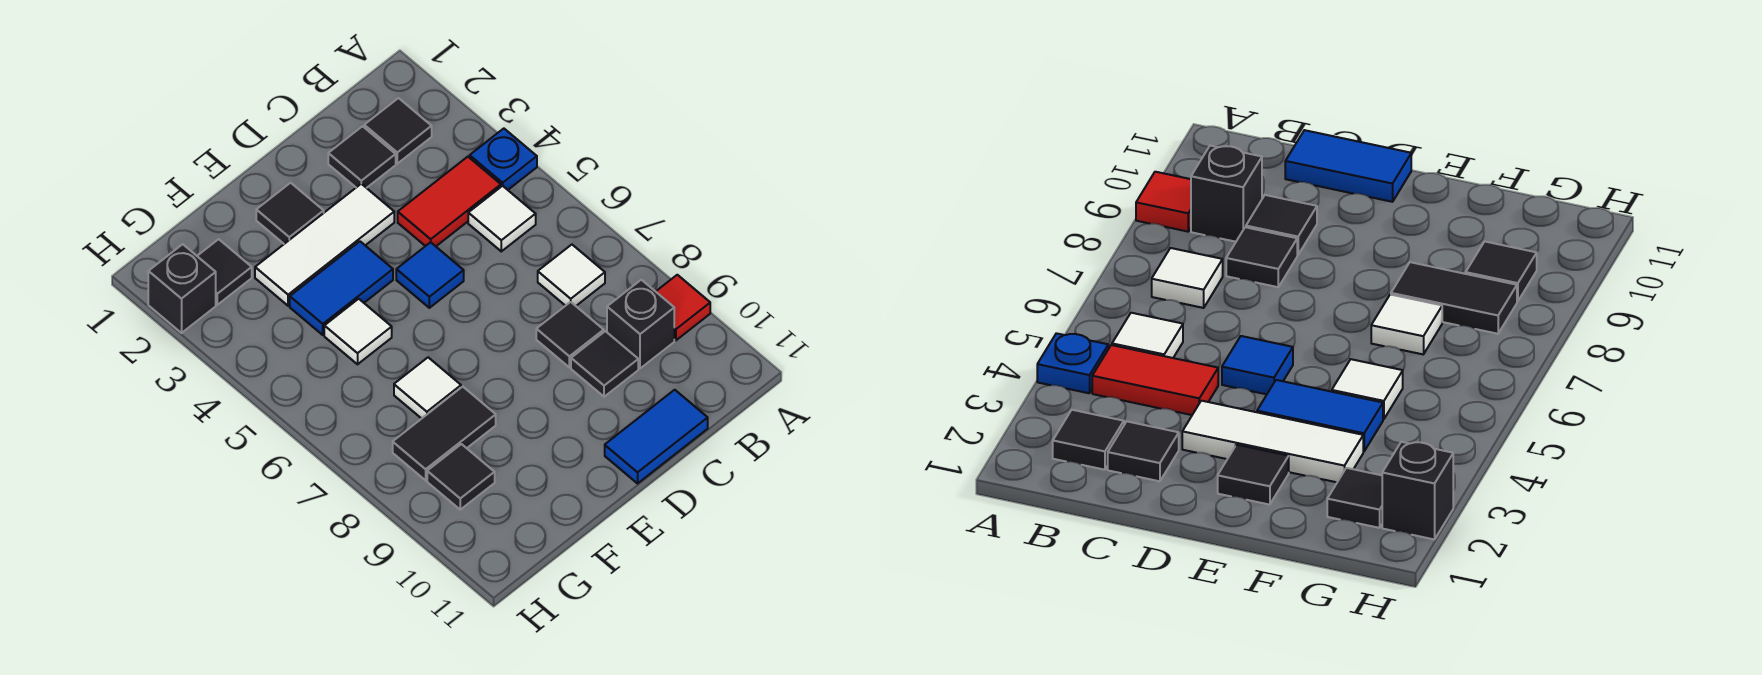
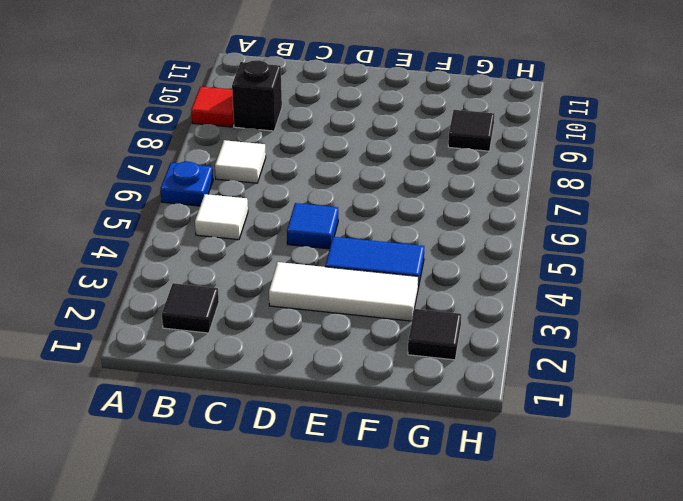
blue 1x1 plate [160,162,213,206] -> blue 1x1 plate moved to [470,129,537,190]
none -> red 1x2 tile [398,157,501,246]
none -> black 1x1 tile [328,126,396,188]
none -> black 1x1 tile [536,302,604,367]

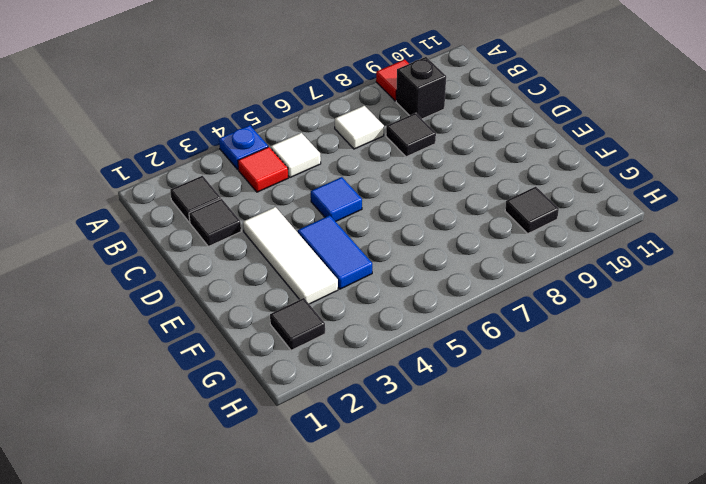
red 1x1 tile [238,147,288,192] -> red 1x2 tile [398,157,501,246]
none -> black 1x1 tile [571,331,638,397]
none -> blue 1x2 tile [605,390,708,483]
none -> black 1x1 tile [256,183,324,244]

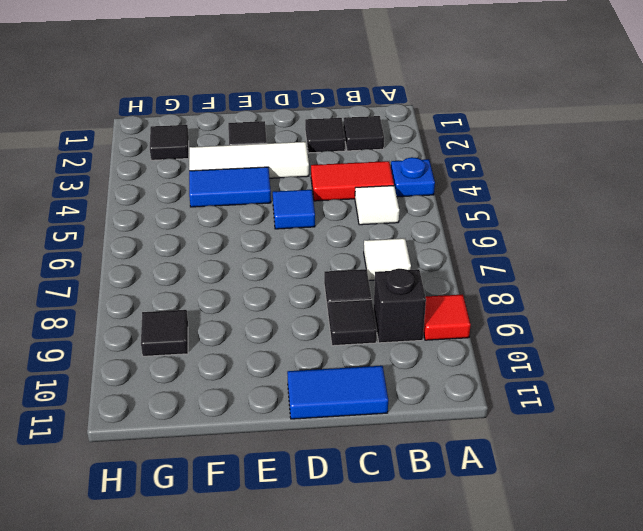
none -> white 1x1 tile [324,299,392,364]
none -> white 1x1 tile [394,357,461,419]
none -> black 1x2 tile [393,387,496,480]

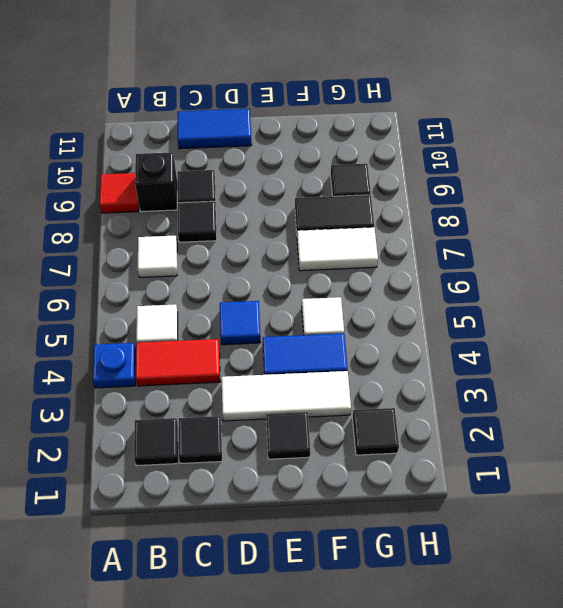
white 1x2 tile [297,227,378,271] -> white 1x1 tile [394,357,461,419]
none -> black 1x1 brick [148,244,216,333]

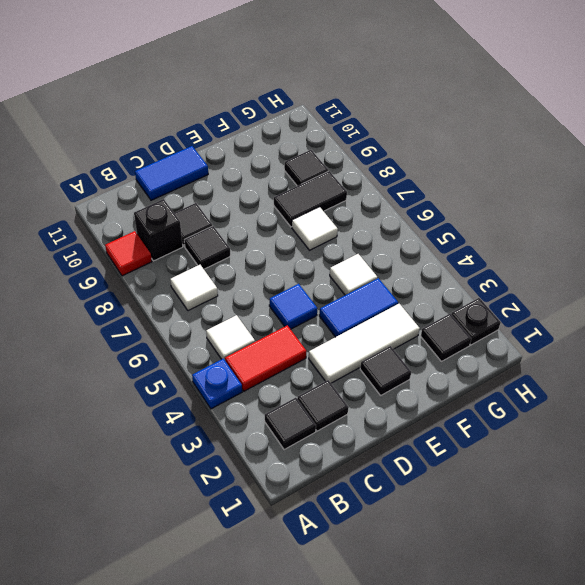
black 1x1 plate [451,298,501,345] -> black 1x1 brick [148,244,216,333]

